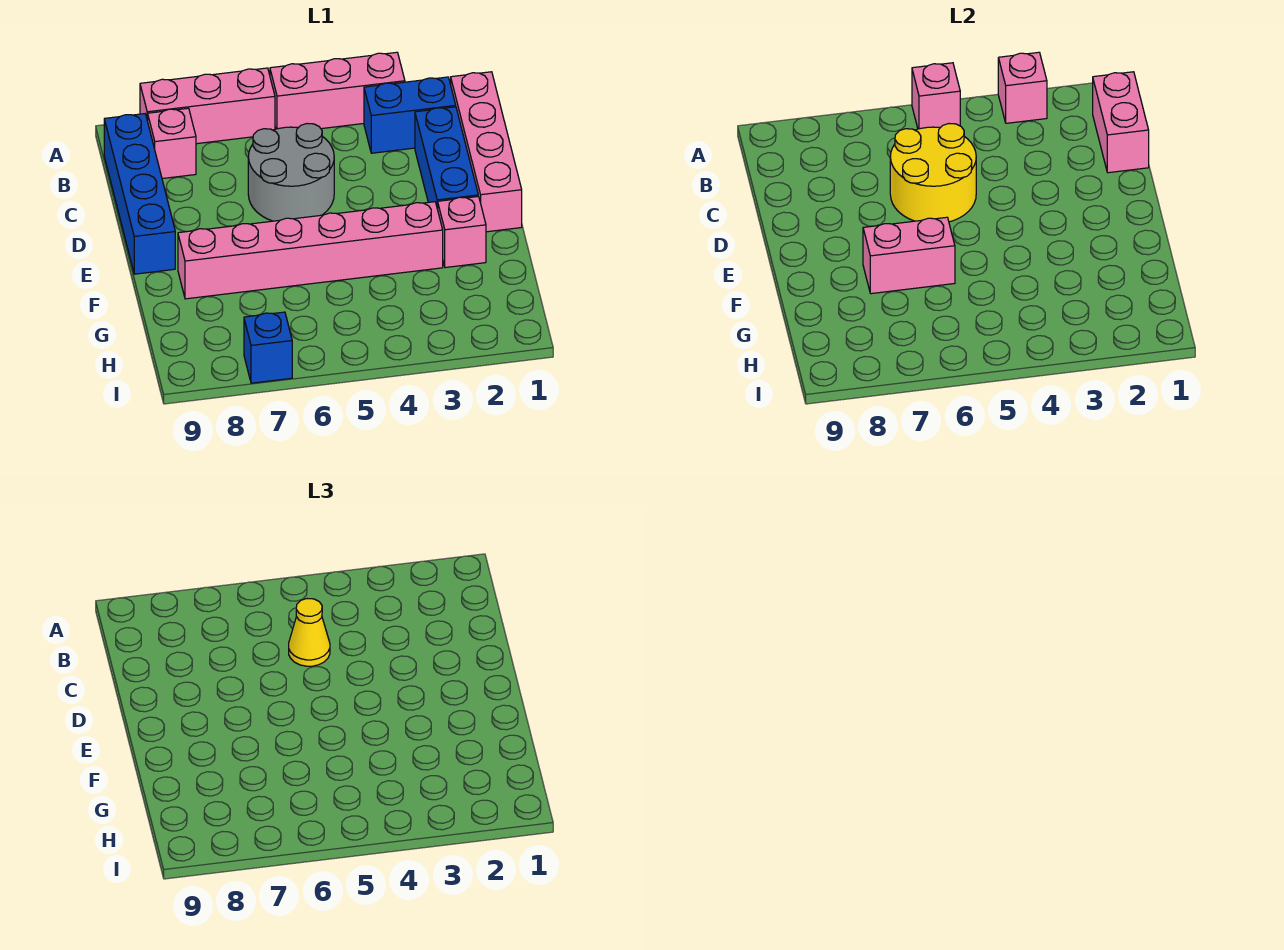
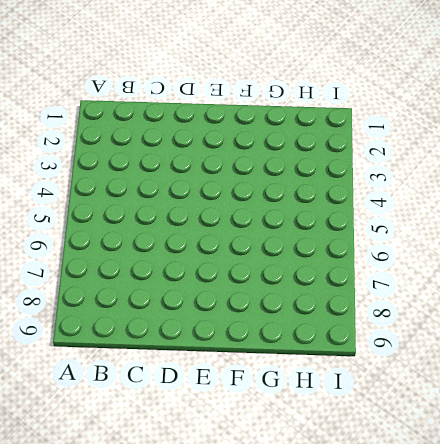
none -> pink 1x3 brick [270,52,405,129]
none -> pink 1x3 brick [140,68,275,144]
none -> pink 1x4 brick [451,72,522,232]

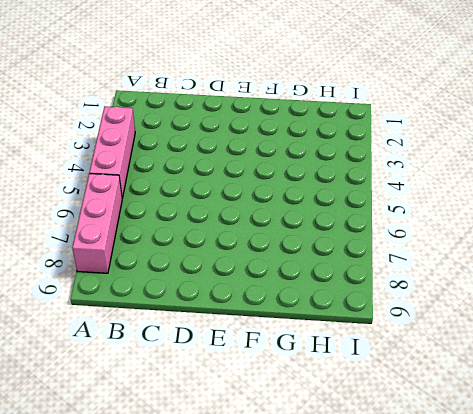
none -> pink 1x4 brick [451,72,522,232]
none -> blue 1x2 brick [364,77,456,153]
none -> pink 1x1 brick [148,108,196,179]

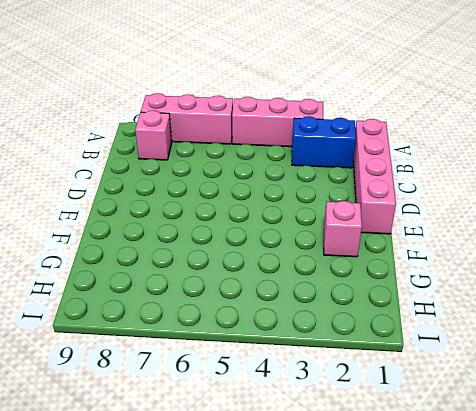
none -> blue 1x4 brick [104,114,175,274]
none -> blue 1x3 brick [415,107,478,209]
none -> grey 2x2 round brick [248,124,334,221]

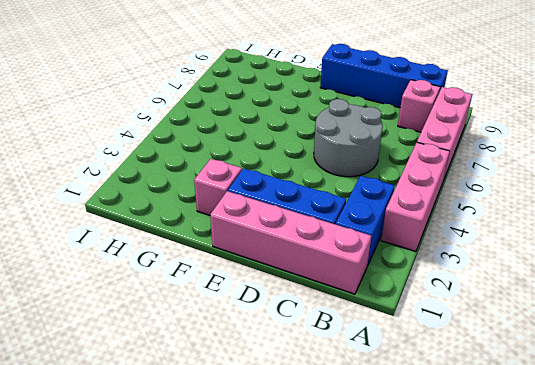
none -> pink 1x6 brick [178,202,443,299]
none -> blue 1x1 brick [244,312,292,383]
none -> pink 1x1 brick [998,52,1047,123]

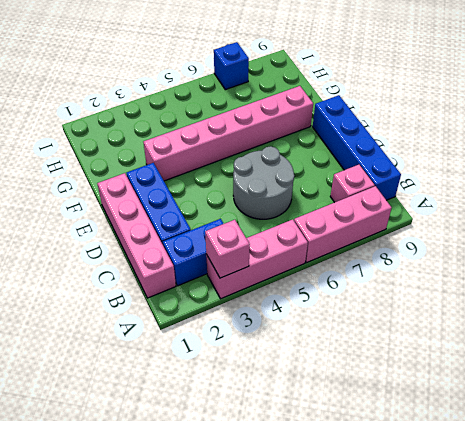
none -> pink 1x1 brick [438,196,486,268]
none -> pink 1x1 brick [912,63,960,129]
none -> pink 1x2 brick [1093,72,1149,173]

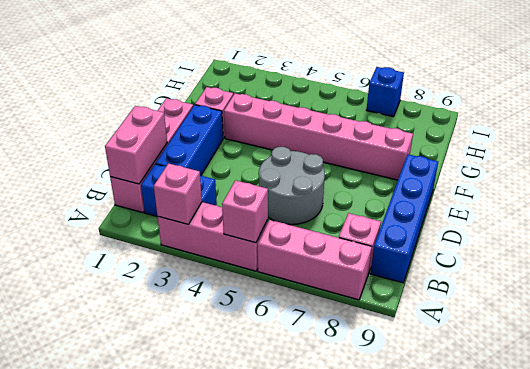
none -> yellow 2x2 round brick [890,124,976,222]
none -> pink 1x2 brick [863,217,955,294]
none -> yellow 1x1 cone [289,599,330,666]

